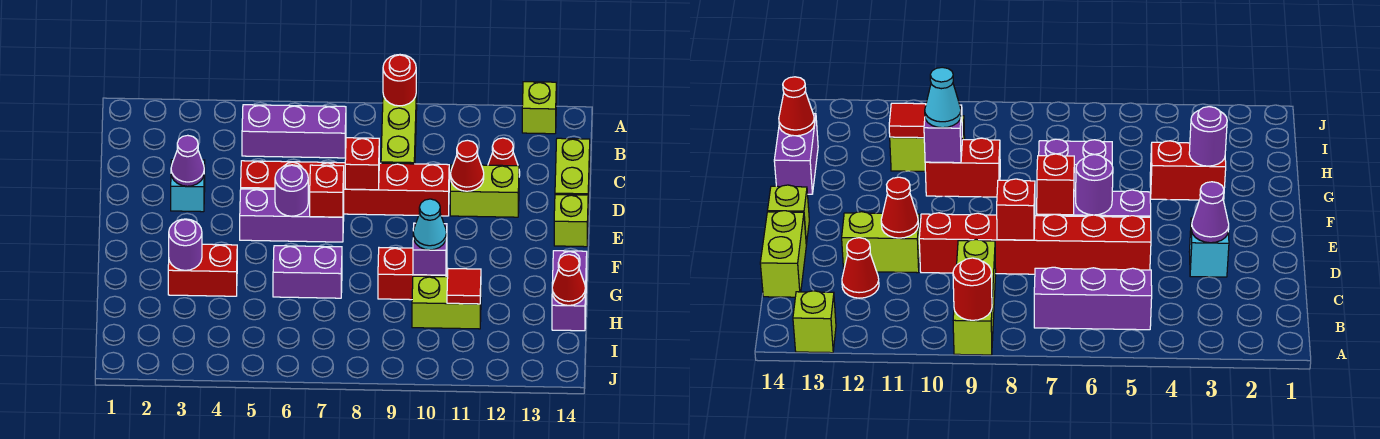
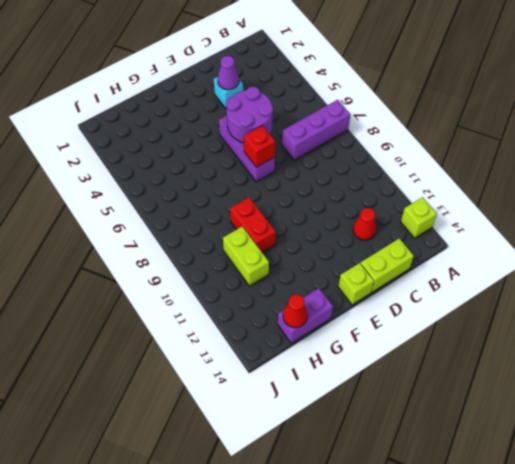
purple 1x3 brick [282,100,350,160] -> purple 1x3 brick turned to [242,105,346,158]
purple 2x2 round brick [226,86,273,143] -> purple 1x1 round brick [275,165,308,216]
none -> lime 1x3 brick [381,80,417,164]
none -> red 1x6 brick [241,161,449,216]
none -> lime 1x2 brick [450,165,519,217]

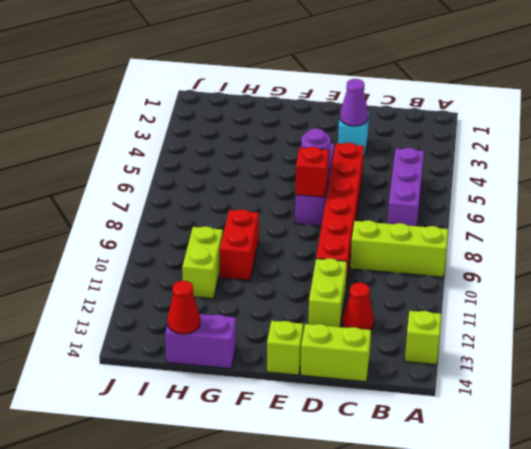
none -> red 1x2 brick [168,244,237,296]
none -> purple 1x2 brick [273,246,342,298]
none -> red 1x1 round brick [383,55,416,106]

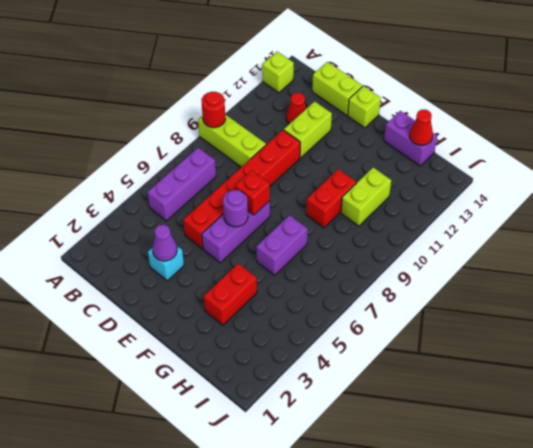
none -> red 1x1 brick [345,138,379,190]
none -> red 1x1 cone [451,140,484,191]
none -> purple 1x1 round brick [169,219,202,270]

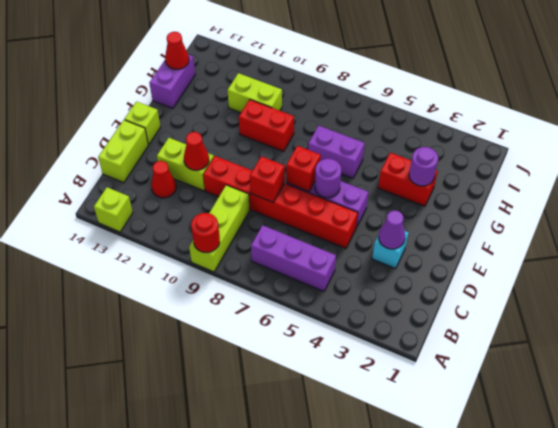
none -> purple 1x1 brick [413,223,447,275]
none -> red 1x1 tile [447,269,481,304]
none -> cyan 1x1 cone [413,199,447,250]

